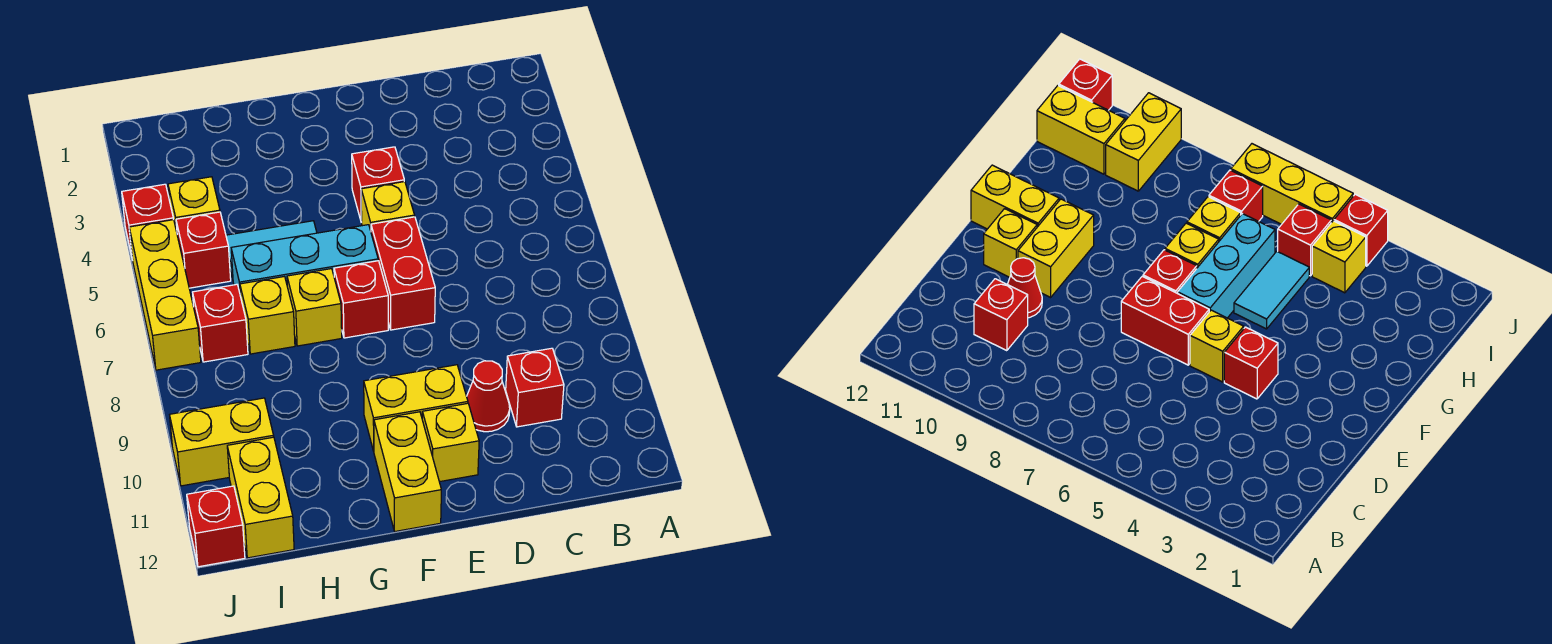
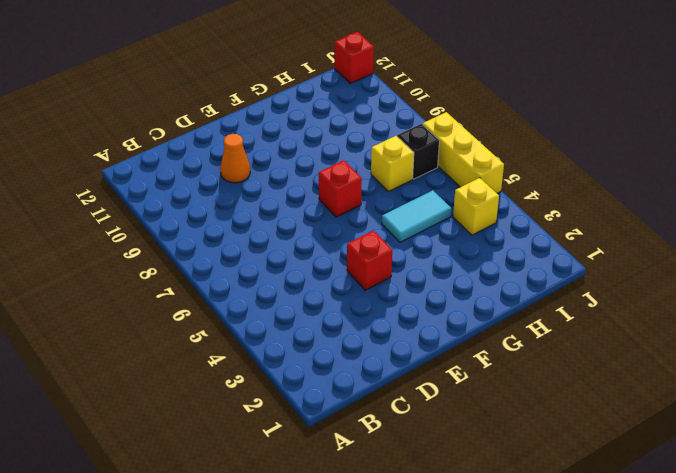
orange 1x1 cone [220,134,250,183] -> red 1x1 cone [467,361,510,432]
black 1x1 brick [397,124,439,179] -> red 1x1 brick [193,284,248,362]
none -> red 1x1 brick [506,348,564,427]
none -> yellow 1x1 brick [361,182,415,230]
none -> red 1x2 brick [371,217,435,330]

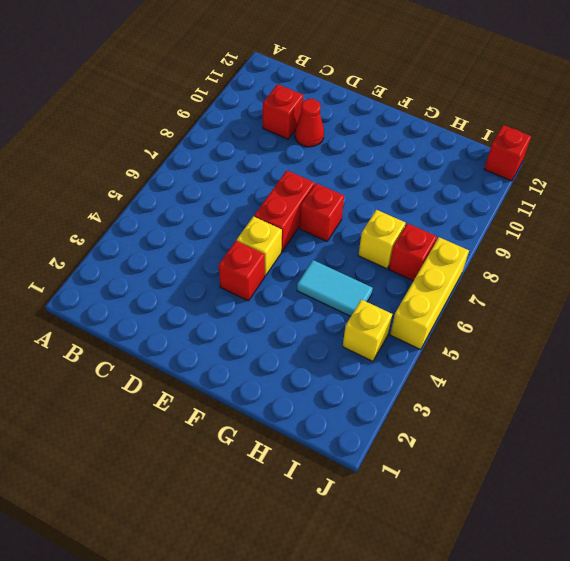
none -> yellow 1x2 brick [364,365,468,451]
none -> yellow 1x1 brick [422,403,479,482]
none -> cyan 1x3 brick [231,225,378,296]

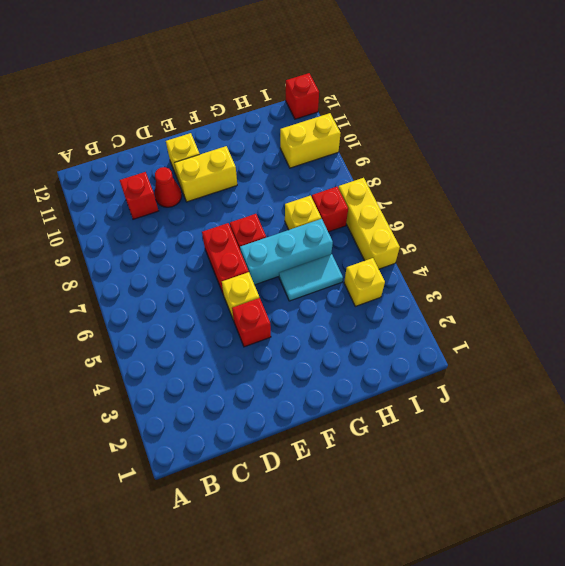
none -> yellow 1x2 brick [374,412,441,531]
none -> yellow 1x1 brick [287,269,342,346]
none -> red 1x1 brick [176,212,231,288]

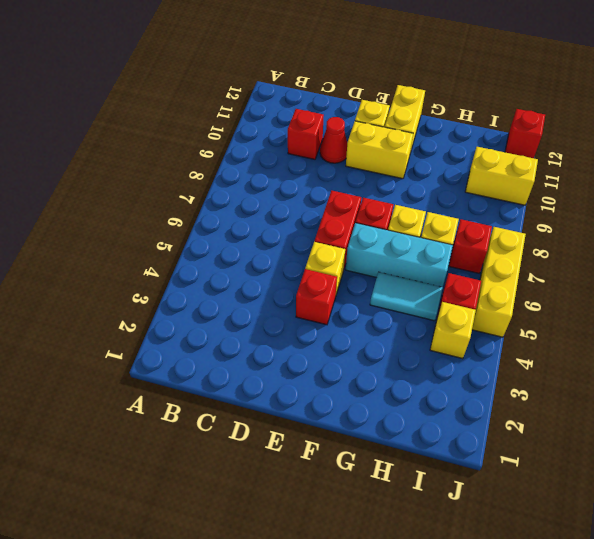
none -> yellow 1x2 brick [227,437,294,558]
none -> red 1x1 brick [122,184,173,256]

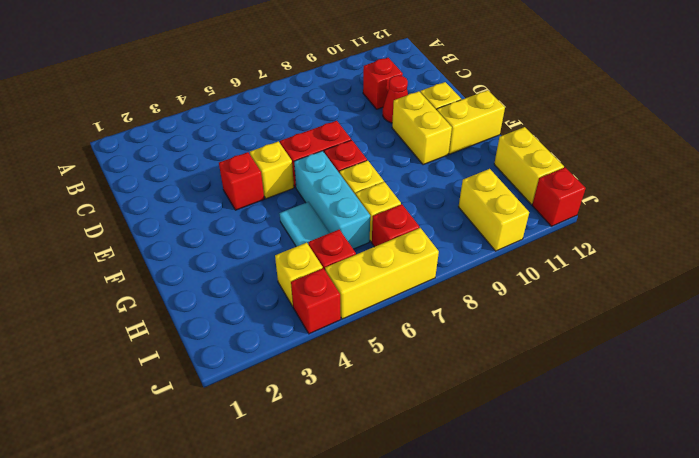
yellow 1x2 brick [494,127,564,204] -> yellow 1x2 brick turned to [227,437,294,558]

